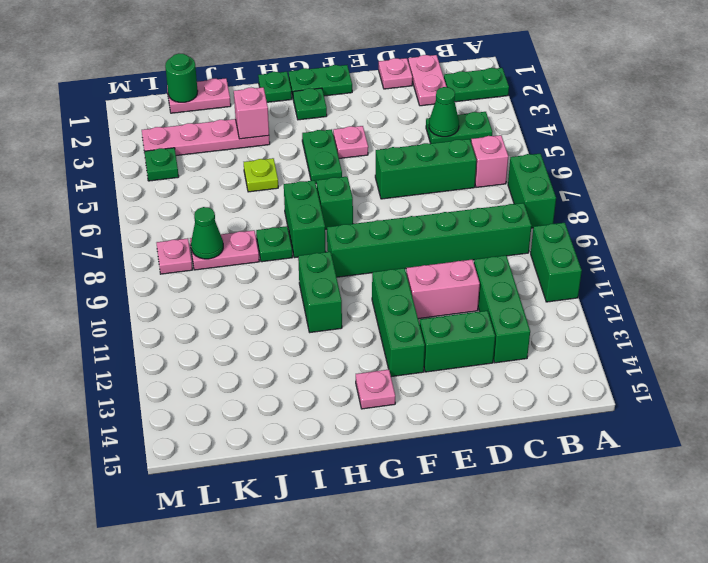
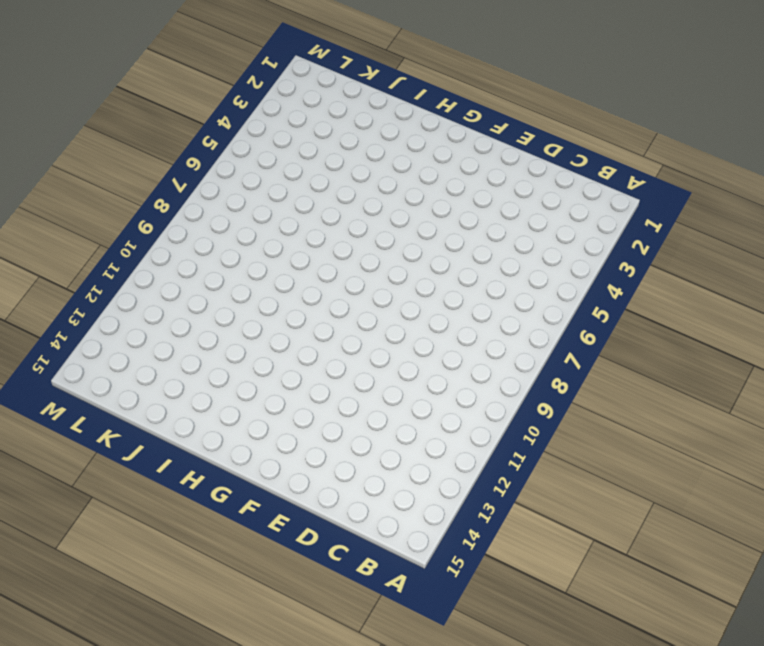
none -> green 1x2 plate [444,68,509,102]
none -> green 1x2 brick [508,154,556,228]
none -> green 1x2 brick [531,223,582,302]
none -> green 1x2 plate [426,112,492,143]

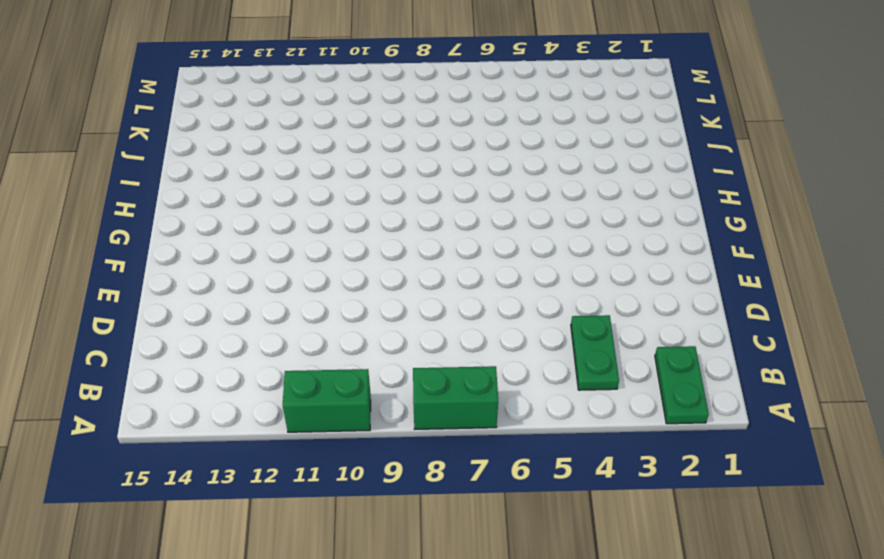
none -> pink 1x1 brick [471,135,508,187]
none -> green 1x6 brick [327,203,531,277]
none -> pink 1x2 plate [408,55,447,106]
none -> green 1x3 brick [375,139,476,199]

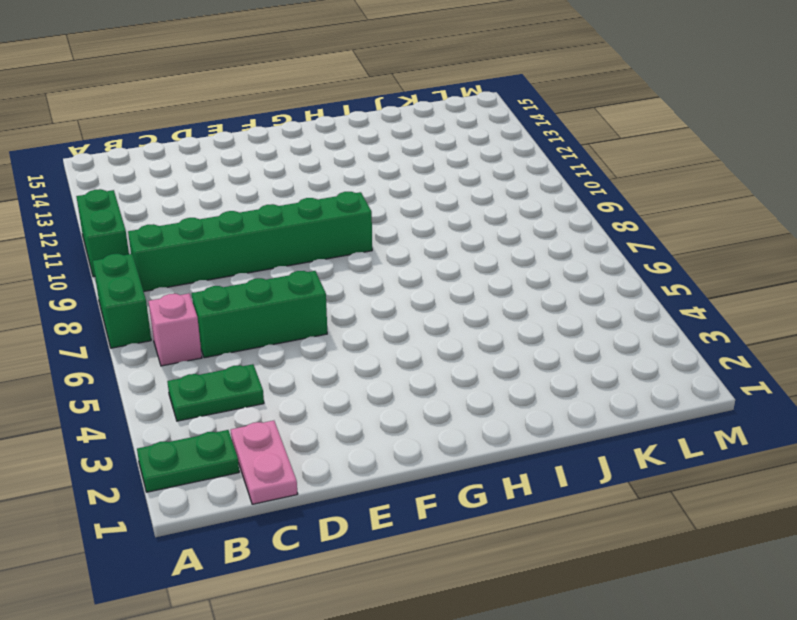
none -> green 1x3 brick [474,255,530,363]
none -> pink 1x1 plate [379,58,412,89]
none -> pink 1x2 brick [406,259,480,319]
none -> green 1x2 brick [420,311,495,372]

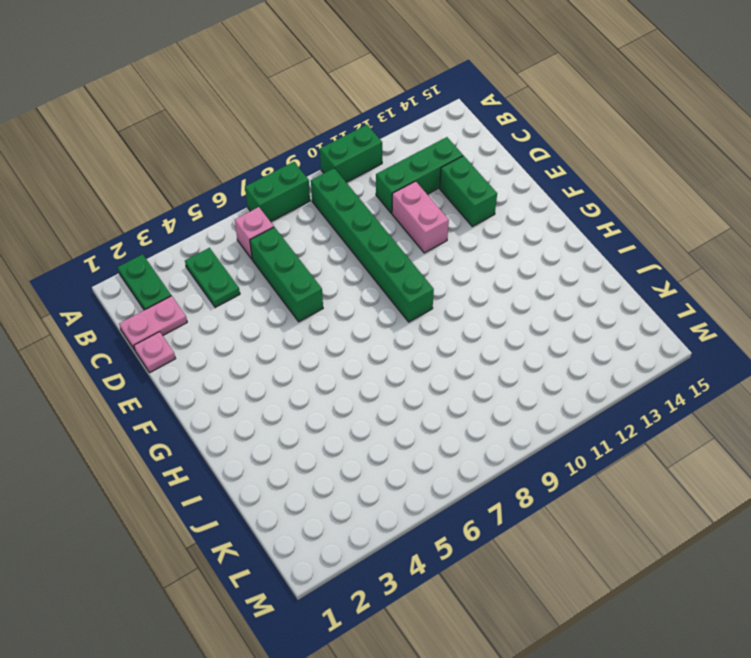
none -> green 1x2 plate [289,65,352,97]
none -> pink 1x1 plate [333,126,368,158]
none -> green 1x3 brick [372,268,425,377]
none -> green 1x1 plate [293,88,327,120]

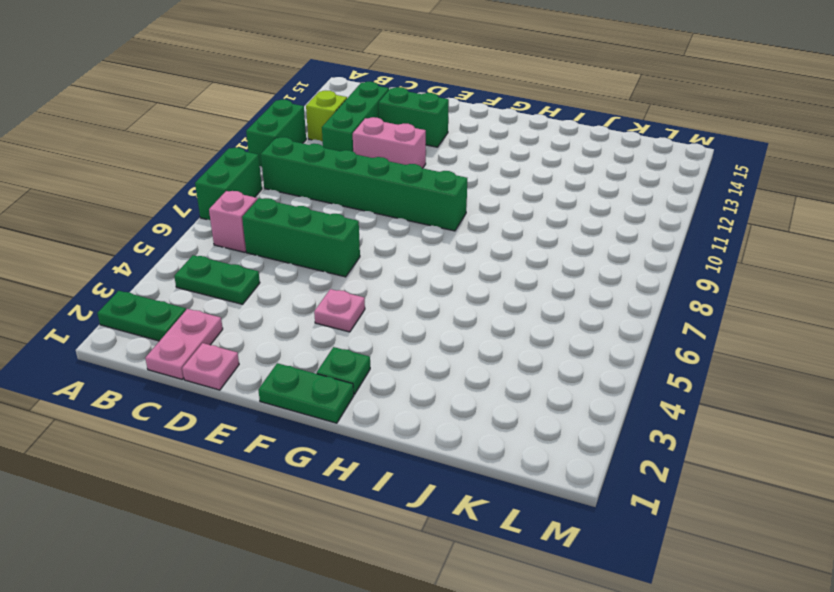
lime 1x1 brick [306,90,347,141] -> none
none -> green 1x3 brick [372,268,425,377]
none -> green 1x2 plate [302,129,342,184]
none -> green 1x1 brick [316,177,353,229]
none -> pink 1x1 plate [356,370,395,409]

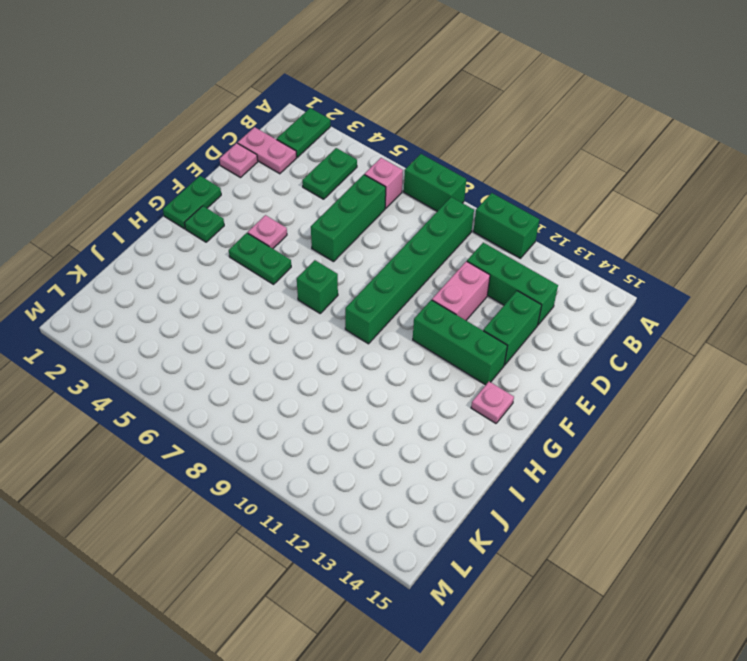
none -> green 1x1 plate [258,72,292,102]
none -> green 1x2 brick [284,180,325,258]
none -> green 1x2 brick [298,252,342,332]
none -> pink 1x4 plate [142,119,270,156]

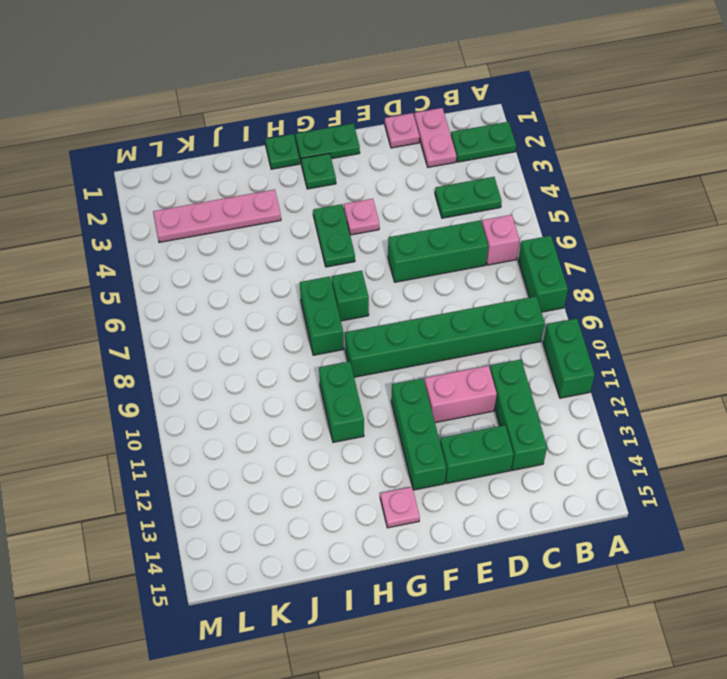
none -> lime 1x1 plate [244,158,278,192]
none -> green 1x1 plate [256,226,292,262]
none -> pink 1x2 plate [167,78,231,113]
none -> pink 1x2 plate [190,230,259,270]

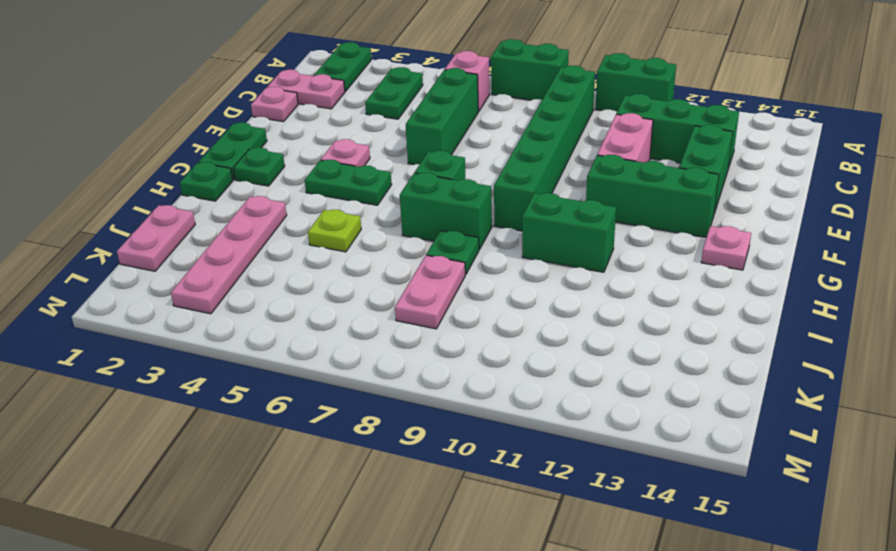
none -> green 1x1 plate [144,148,179,181]
none -> pink 1x1 plate [157,238,192,274]
none -> green 1x1 cone [429,87,459,137]
none -> pink 1x1 brick [234,87,269,139]

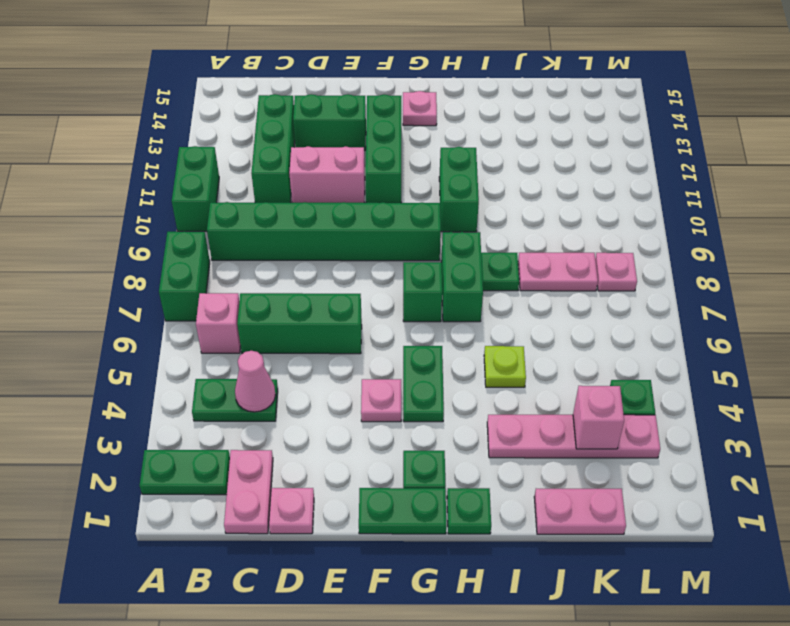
pink 1x1 cone [235,351,276,412] -> green 1x1 cone [429,87,459,137]
pink 1x1 brick [573,386,624,449] -> pink 1x1 brick moved to [234,87,269,139]
none -> green 1x1 round brick [165,54,198,102]
none -> green 1x1 cone [191,207,223,259]

